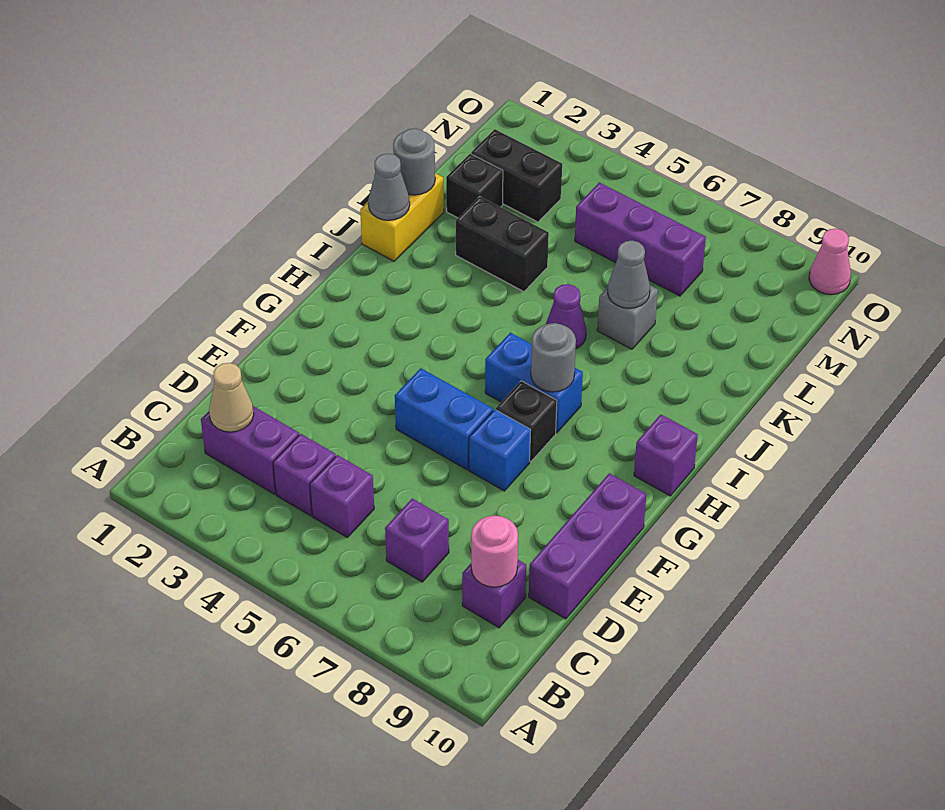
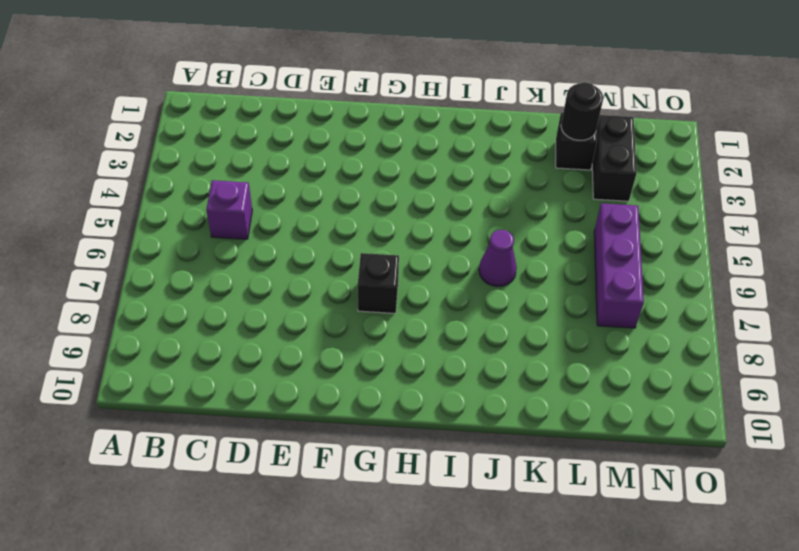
black 1x1 round brick [561,82,603,141] -> none
none -> purple 1x2 brick [201,406,299,494]
none -> purple 1x1 brick [273,434,336,516]
none -> purple 1x1 brick [385,498,449,582]

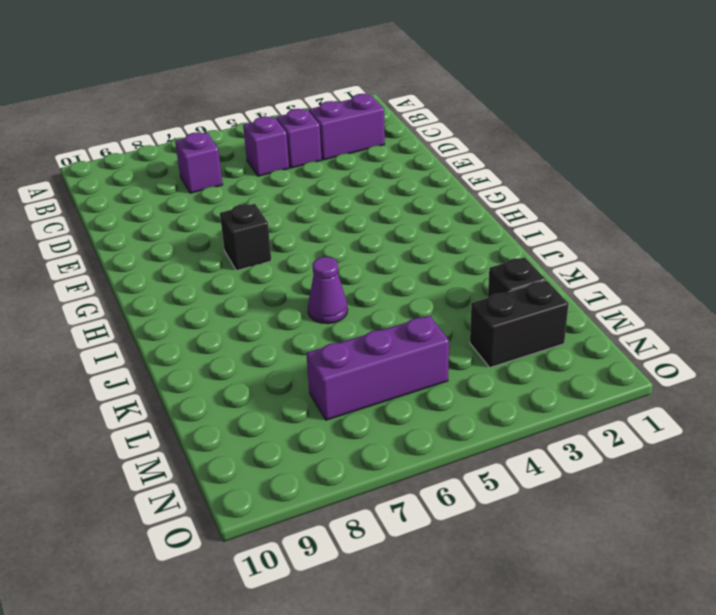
none -> purple 1x1 brick [462,560,526,628]
none -> purple 1x3 brick [529,473,646,619]
none -> blue 1x2 brick [395,368,493,470]

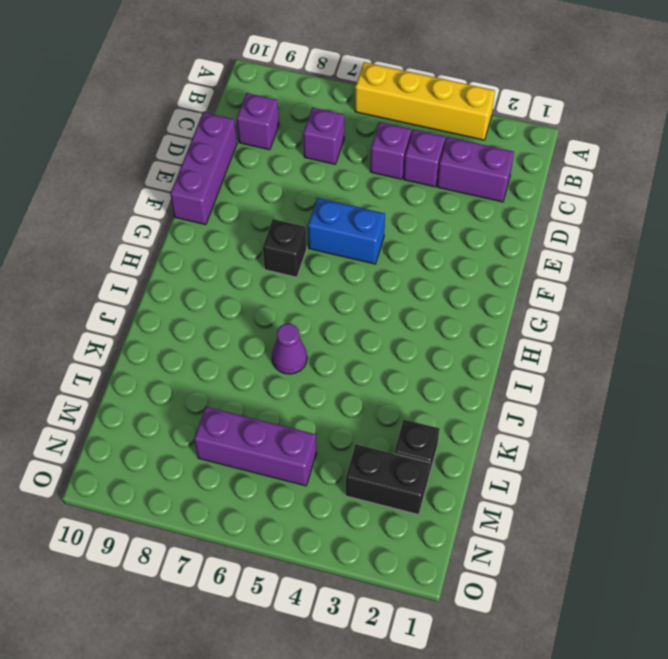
yellow 1x4 brick [355,62,495,140] -> none
none -> blue 1x1 brick [469,410,531,491]
none -> blue 1x2 brick [485,333,583,433]
none -> purple 1x1 brick [634,415,698,496]

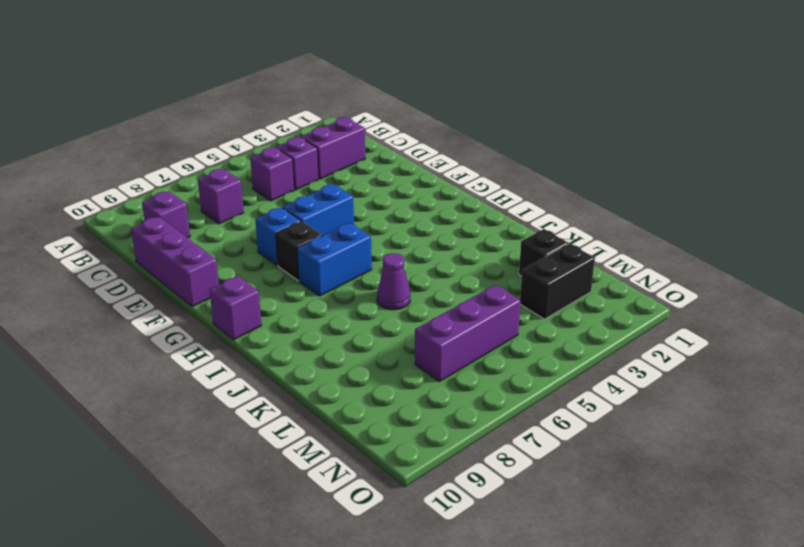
none -> yellow 1x2 brick [360,173,444,261]
none -> black 1x2 brick [456,196,549,292]
none -> grey 1x1 brick [597,285,658,349]

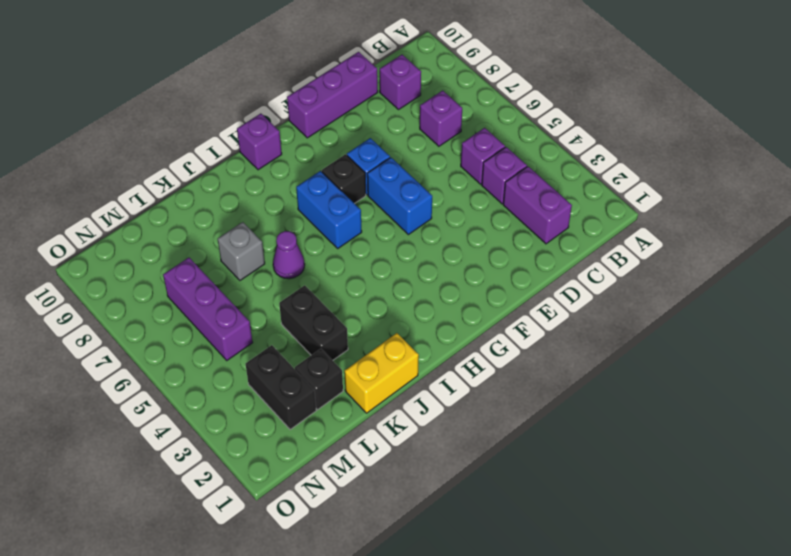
none -> pink 1x1 cone [809,229,851,295]
none -> tan 1x1 cone [209,363,254,432]
none -> pink 1x1 round brick [471,516,518,587]

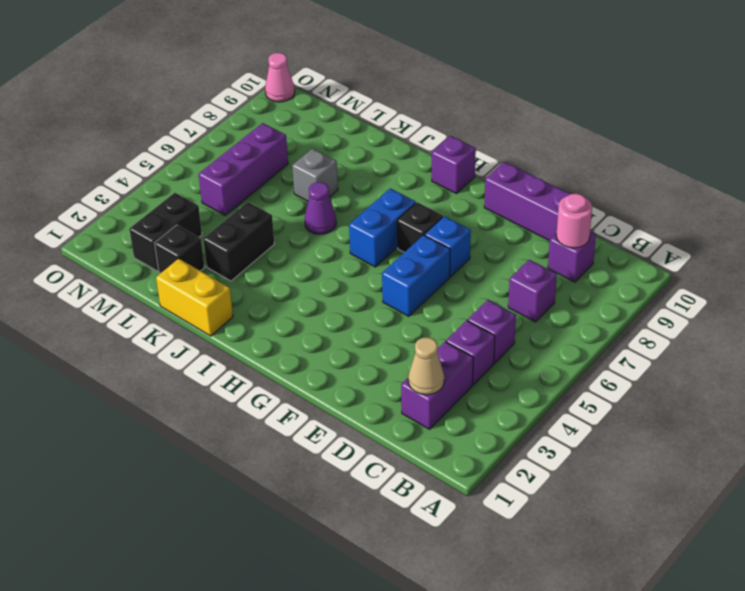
none -> grey 1x1 round brick [531,323,576,392]
none -> grey 1x1 cone [368,154,410,220]
none -> grey 1x1 round brick [393,128,435,195]

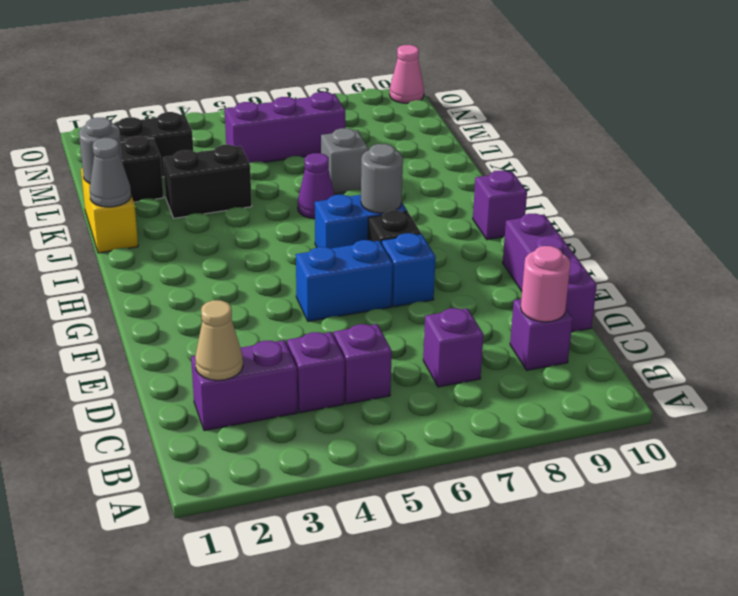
none -> grey 1x1 cone [608,240,650,308]

